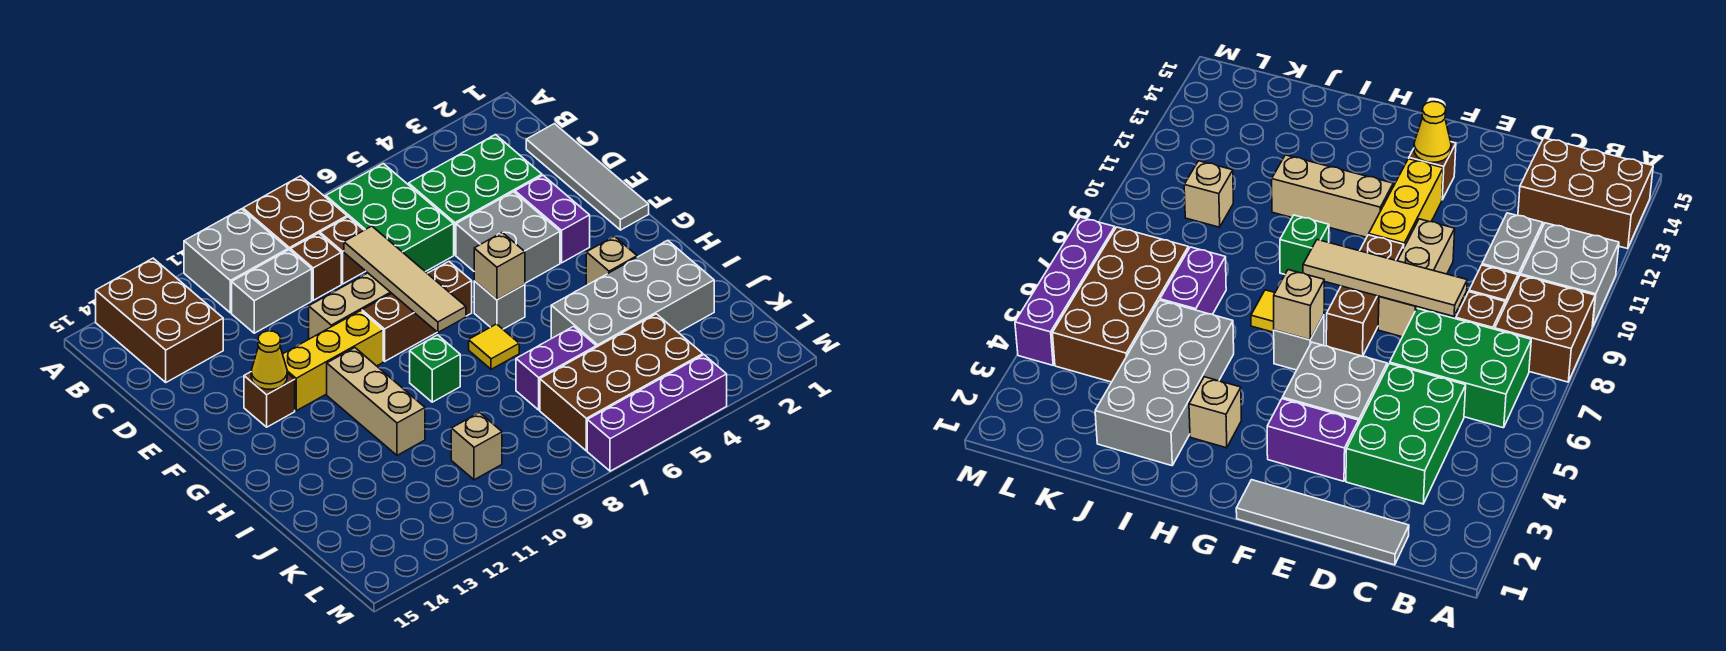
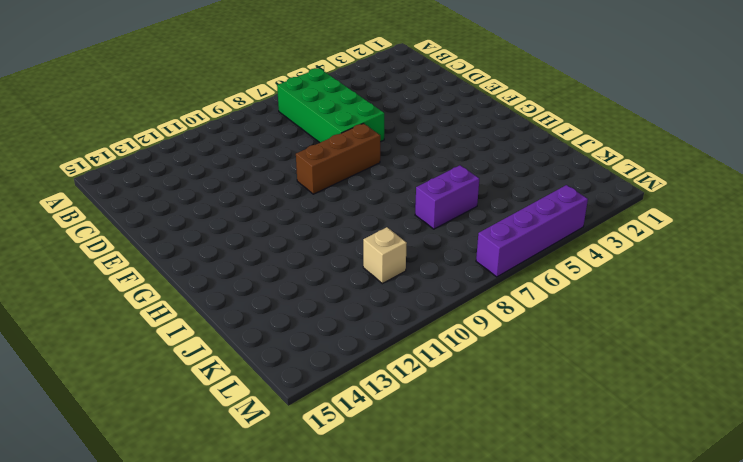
green 2x4 brick [277,68,384,143] -> green 2x3 brick [326,164,454,272]
none -> brown 2x2 brick [243,176,347,251]
none -> grey 2x2 brick [184,209,288,313]
none -> brown 2x3 brick [96,258,223,382]

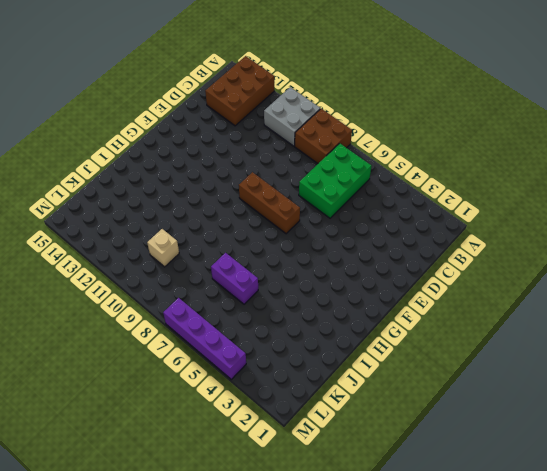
none -> grey 1x4 tile [526,124,649,230]
none -> green 2x3 brick [409,135,542,255]
none -> brown 1x1 brick [320,217,365,284]

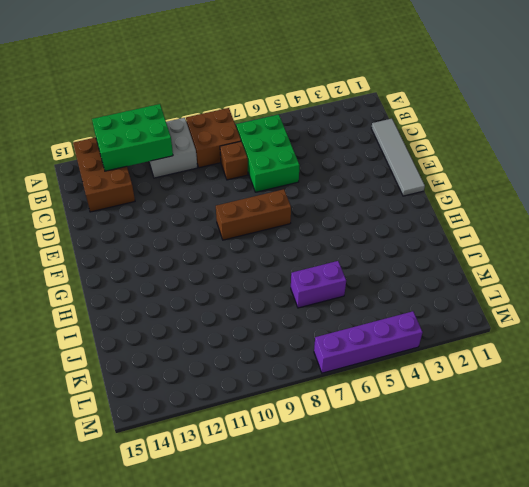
green 2x3 brick [92,104,173,171] -> green 2x3 brick moved to [409,135,542,255]
none -> brown 1x1 brick [291,233,341,300]
none -> grey 1x2 brick [232,250,312,333]
none -> purple 1x2 brick [515,175,590,263]

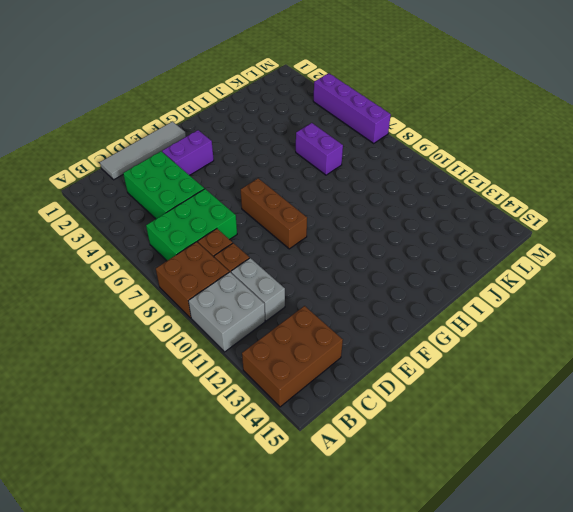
none -> grey 2x2 brick [456,192,560,283]
none -> tan 1x3 brick [309,273,391,339]
none -> yellow 1x3 brick [283,311,383,411]

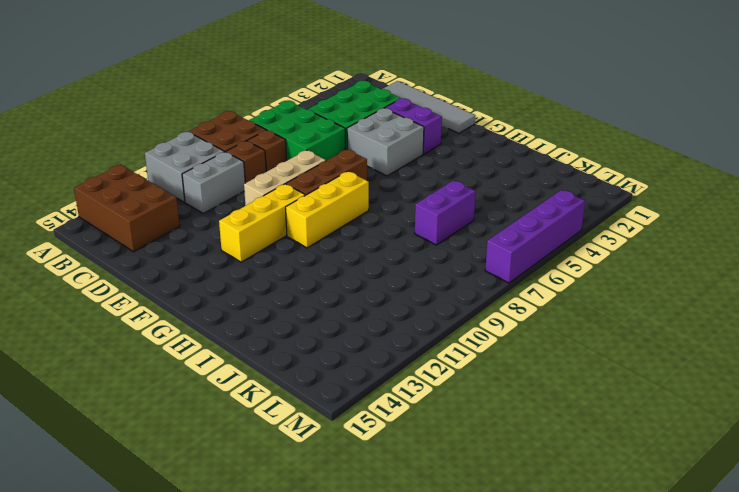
yellow 1x3 brick [286,171,369,248] -> none
none -> brown 1x1 brick [244,372,295,427]
none -> grey 1x1 brick [474,281,525,329]
none -> tan 1x3 brick [327,348,425,455]

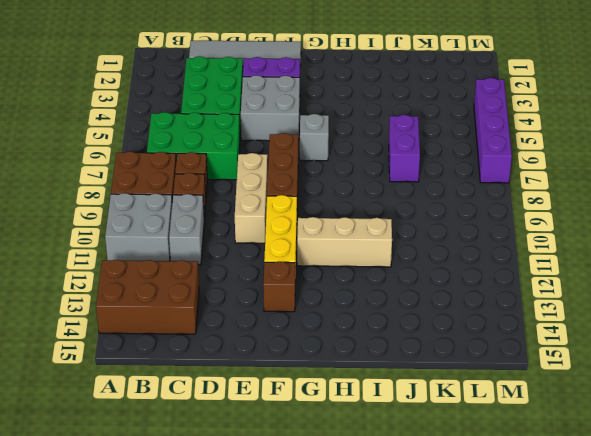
none -> tan 1x1 brick [586,236,637,285]
none -> yellow 1x1 tile [469,324,519,369]
none -> green 1x1 brick [410,335,460,402]

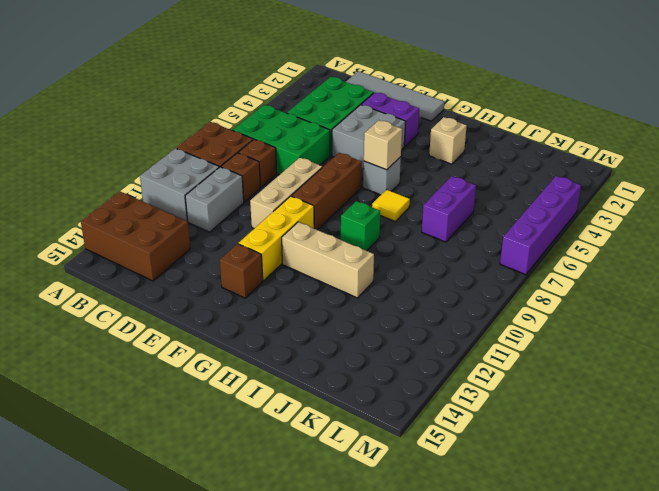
none -> grey 2x4 brick [551,240,714,347]
none -> brown 2x4 brick [540,314,703,451]
none -> tan 1x1 brick [451,413,502,480]

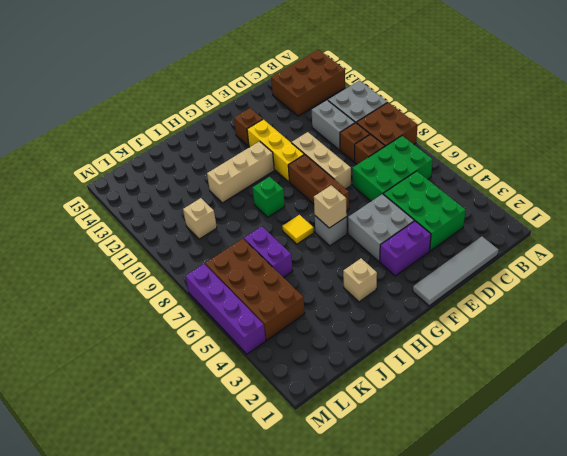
none -> grey 2x4 brick [551,240,714,347]
none -> tan 1x4 tile [344,226,466,332]
none -> yellow 1x1 cone [251,331,287,389]

